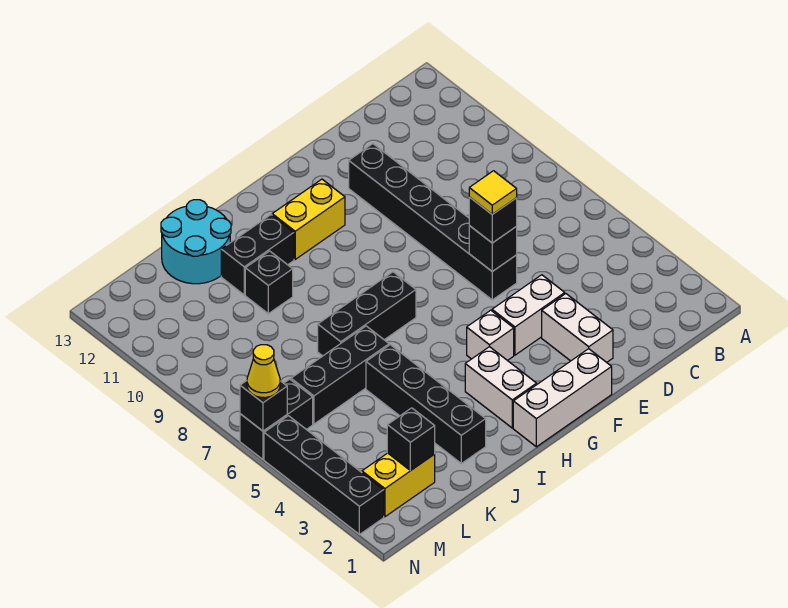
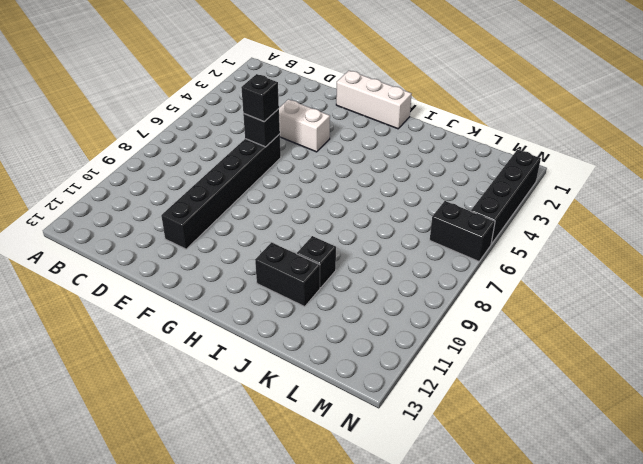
none -> white 1x2 brick [542,294,613,362]
none -> white 1x1 brick [467,310,514,361]
none -> yellow 1x2 brick [272,179,345,259]

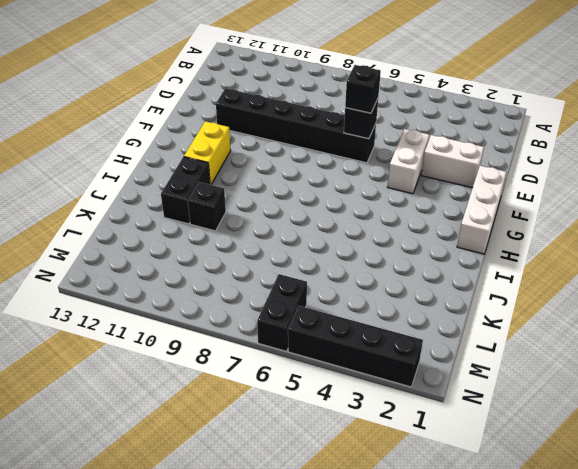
none -> white 1x1 brick [467,310,514,361]
none -> white 1x2 brick [465,347,537,428]
none -> black 1x3 brick [318,272,416,356]

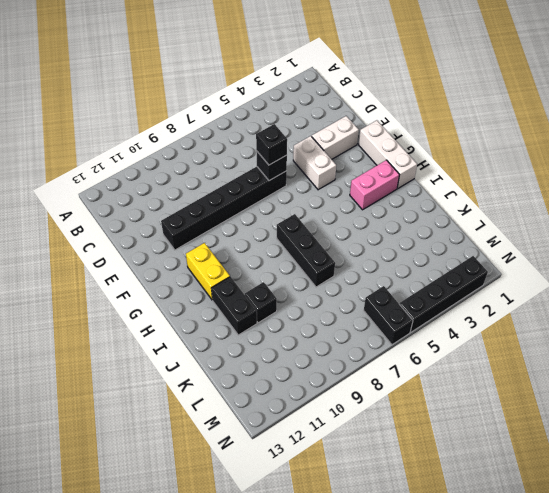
pink 1x2 brick [350,160,399,210] -> white 1x2 brick [465,347,537,428]
none -> white 1x1 brick [467,310,514,361]
none -> black 1x4 brick [366,345,486,463]
none -> black 1x3 brick [291,326,389,424]

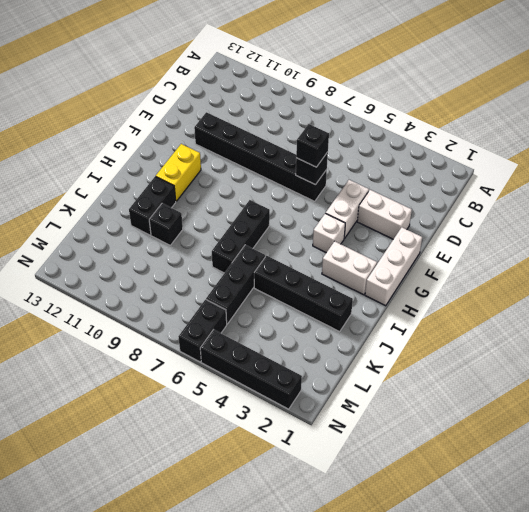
none -> cyan 2x2 round brick [161,200,231,284]
none -> yellow 1x2 brick [362,453,435,517]
none -> black 1x1 brick [387,408,435,471]

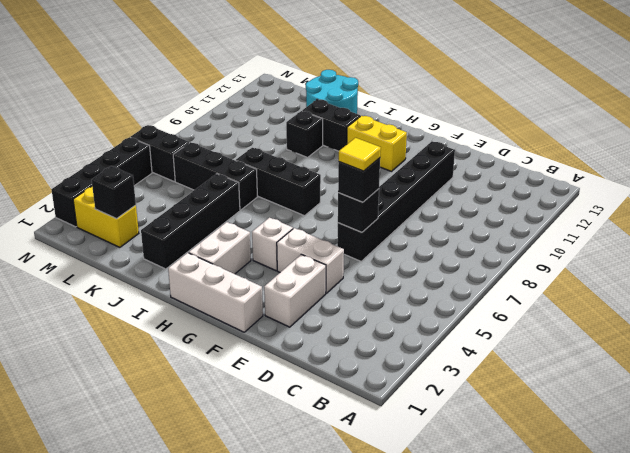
none -> black 1x1 brick [240,381,287,431]
none -> yellow 1x1 cone [247,345,280,398]

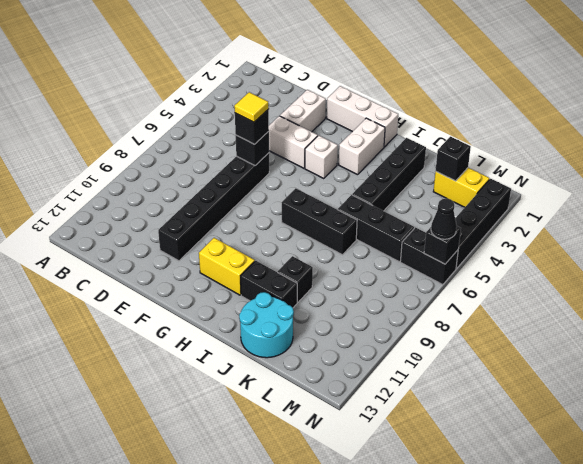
black 1x1 cone [431,199,457,239] -> yellow 1x1 cone [247,345,280,398]

